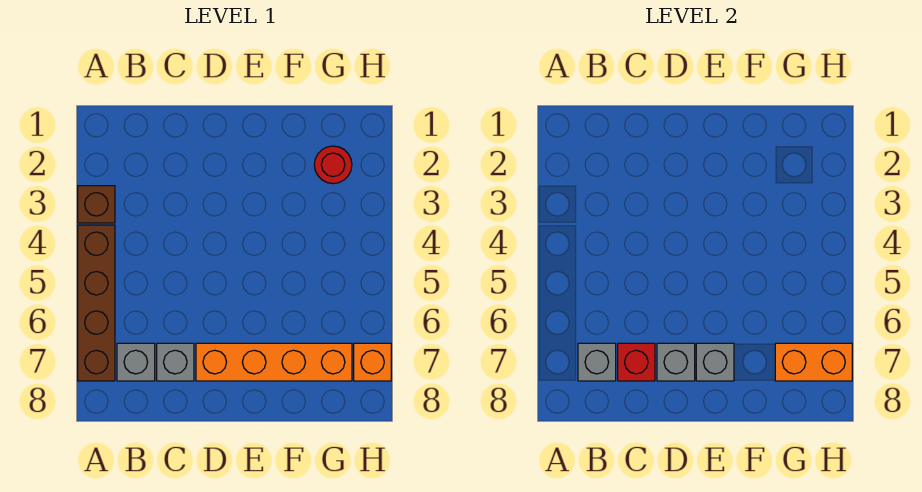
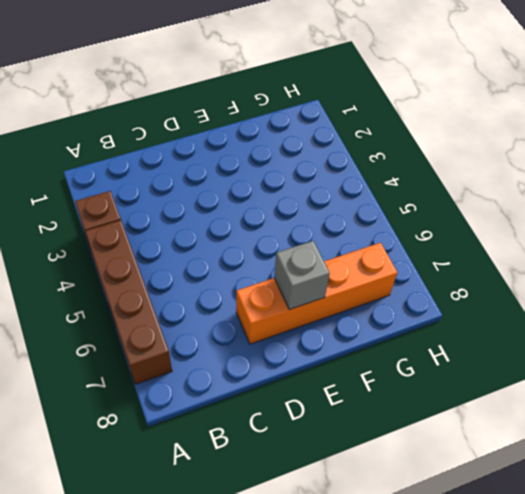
none -> grey 1x1 brick [117,343,155,381]
none -> grey 1x1 brick [157,343,194,381]
none -> red 1x1 round brick [314,146,352,184]

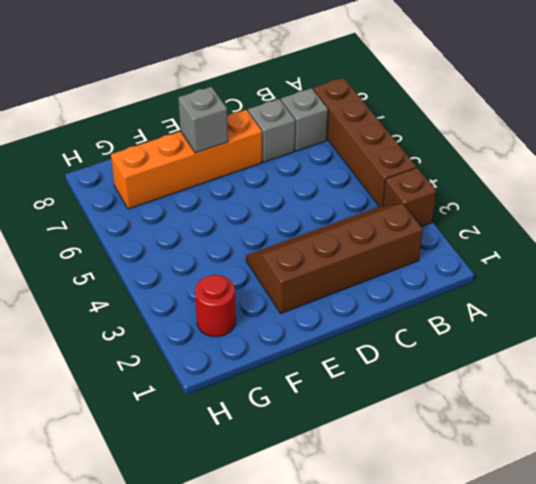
brown 2x4 slope [246,204,423,313] -> none
none -> orange 1x1 brick [354,343,391,381]
none -> grey 1x1 brick [578,343,616,381]
none -> red 1x1 brick [618,343,655,381]

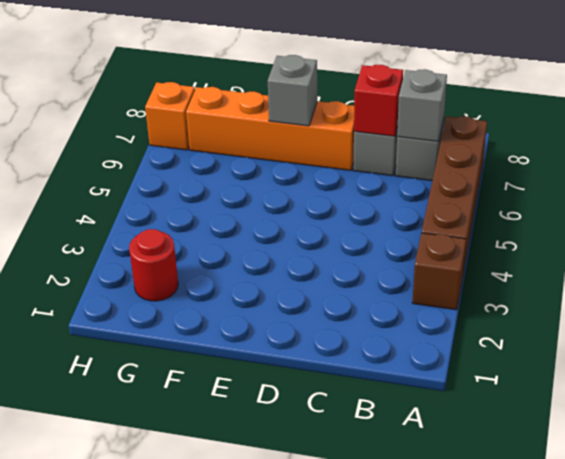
none -> grey 1x1 brick [657,343,695,381]
none -> orange 1x2 brick [775,343,852,381]

